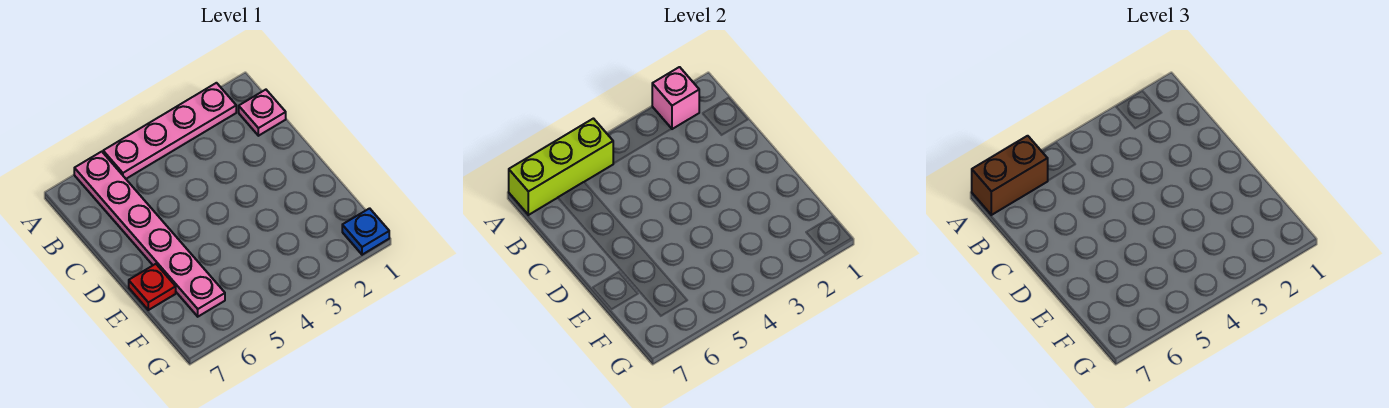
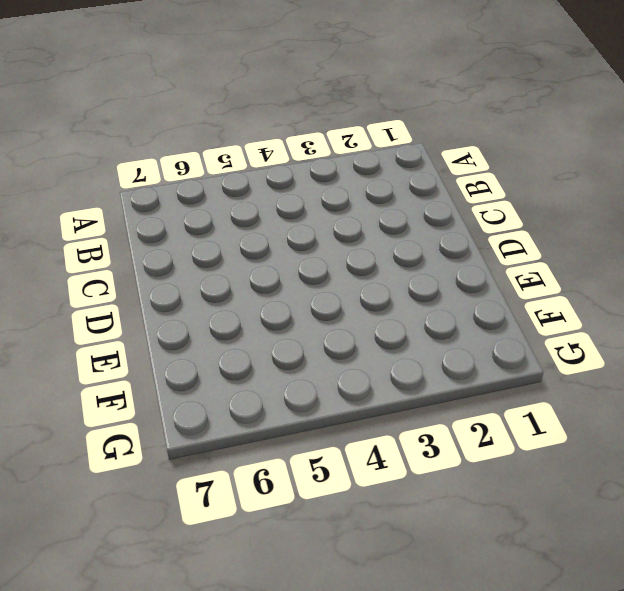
none -> pink 1x4 plate [103,83,236,179]
none -> pink 1x6 plate [74,152,225,317]

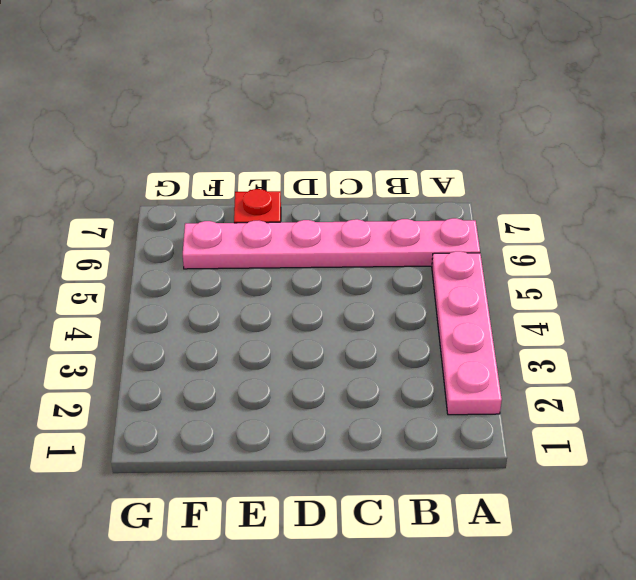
none -> pink 1x1 plate [239,90,286,136]
none -> blue 1x1 plate [342,208,389,255]

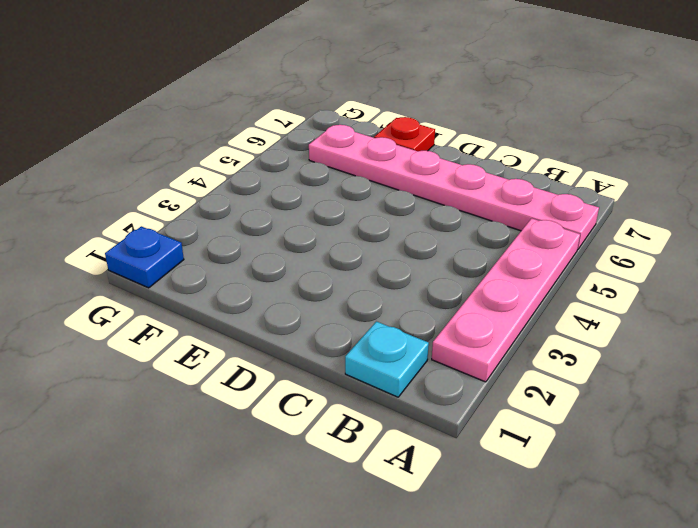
cyan 1x1 plate [345,322,429,397] -> pink 1x1 plate [239,90,286,136]
none -> pink 1x1 brick [652,67,699,129]
none -> lime 1x3 brick [509,119,613,215]

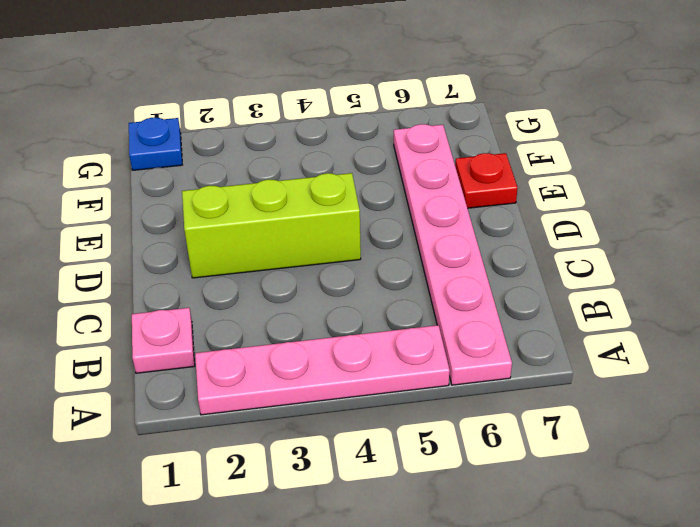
lime 1x3 brick [182,173,361,278] -> lime 1x3 brick moved to [509,119,613,215]
none -> pink 1x1 brick [652,67,699,129]
none -> brown 1x2 brick [972,136,1048,215]

